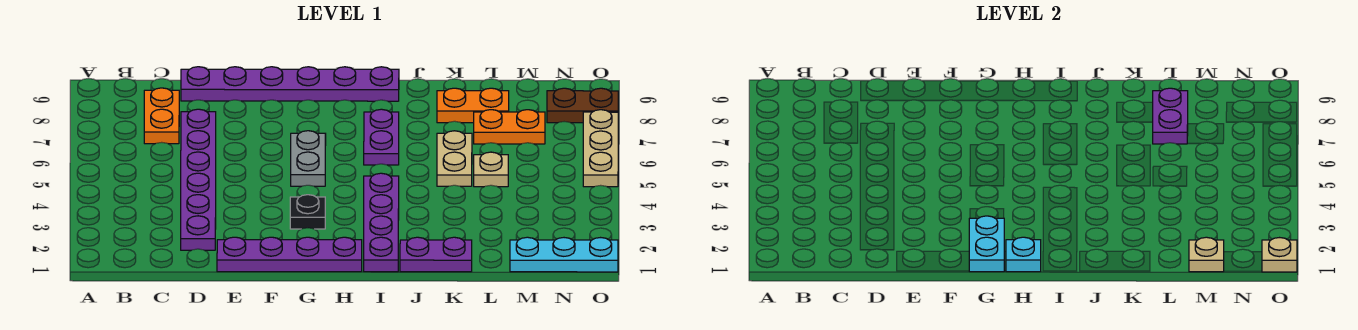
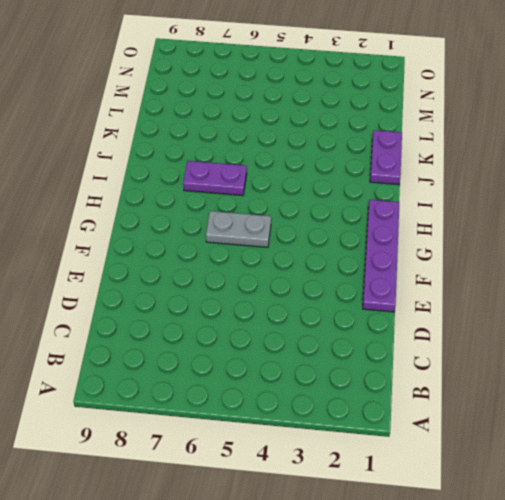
none -> orange 1x2 plate [144,88,179,144]
none -> purple 1x6 plate [181,109,216,250]
none -> purple 1x6 plate [181,67,399,101]

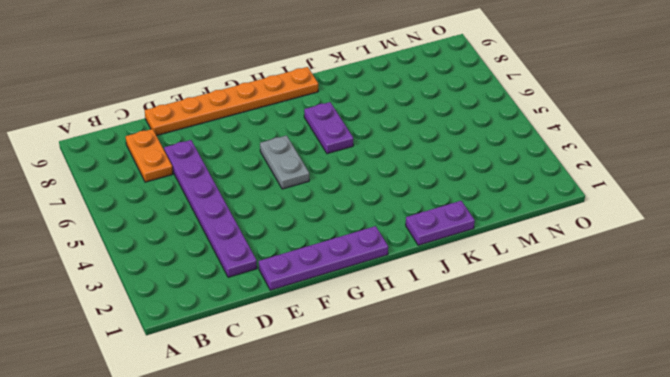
orange 1x6 plate [145,67,318,136] -> purple 1x6 plate [181,67,399,101]
none -> black 1x1 plate [290,195,325,229]
none -> purple 1x4 plate [364,173,399,272]
none -> tan 1x2 plate [437,131,472,186]

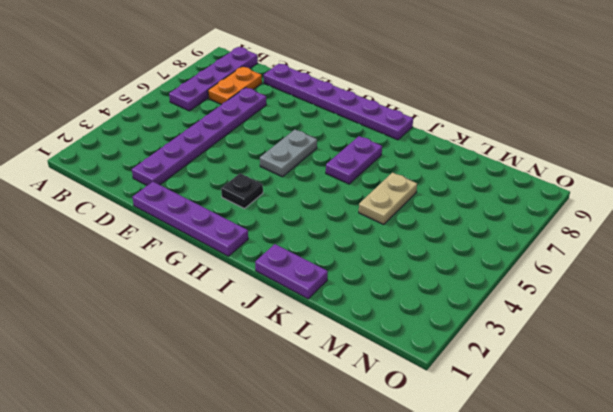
purple 1x4 plate [169,47,258,111] -> purple 1x4 plate moved to [364,173,399,272]
none -> orange 1x2 plate [437,88,509,123]
none -> tan 1x1 plate [474,152,508,187]
none -> orange 1x2 plate [474,110,545,144]

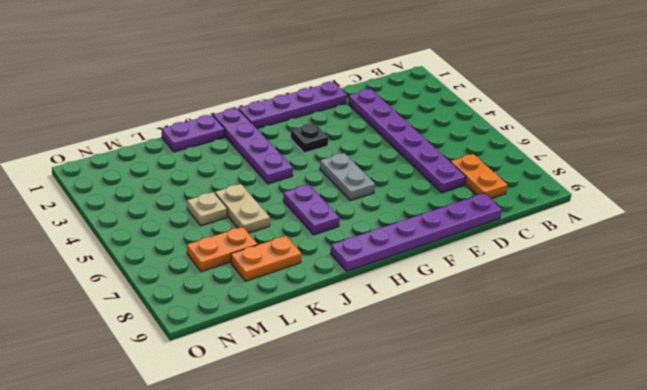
none -> cyan 1x3 plate [510,237,618,272]
none -> brown 1x2 plate [547,88,618,123]
none -> tan 1x3 plate [583,110,618,187]

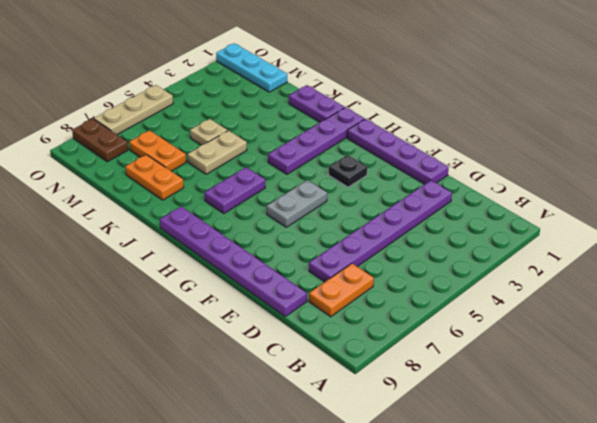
none -> cyan 1x2 plate [969,216,1004,272]
none -> cyan 1x1 plate [1006,237,1041,272]
none -> purple 1x2 plate [1153,88,1188,144]

